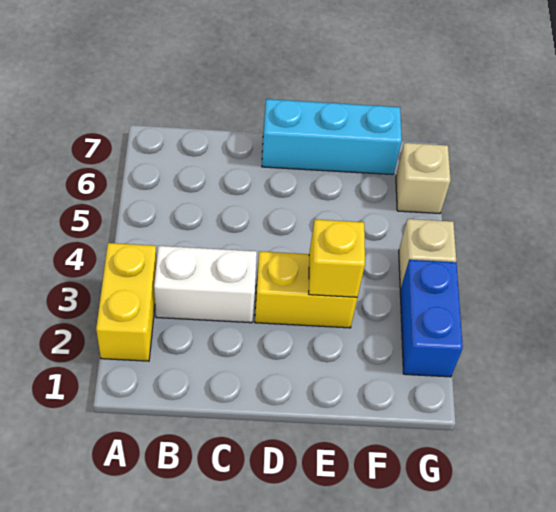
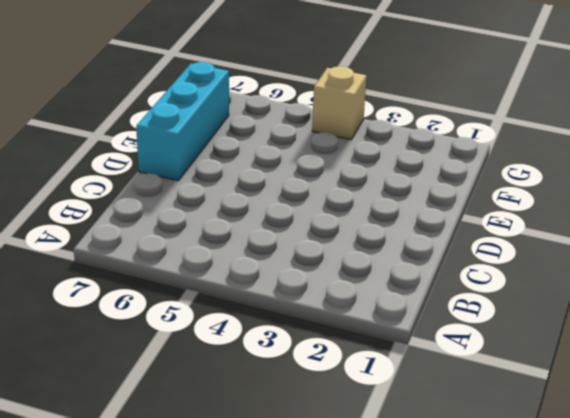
none -> yellow 1x2 brick [96,243,157,361]
none -> white 1x2 brick [154,246,257,323]

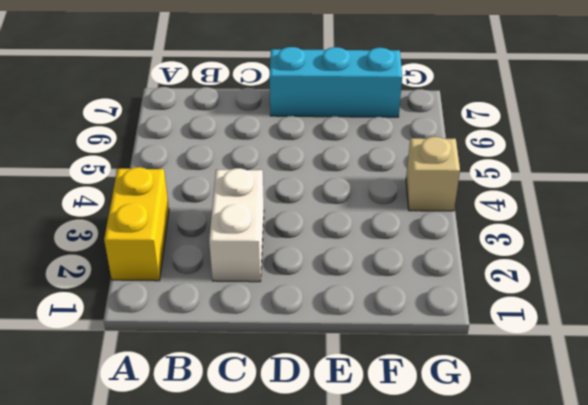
white 1x2 brick [209,168,264,282] -> white 1x2 brick turned to [154,246,257,323]
none -> yellow 1x2 brick [255,251,357,328]
none -> blue 1x2 brick [400,260,463,377]

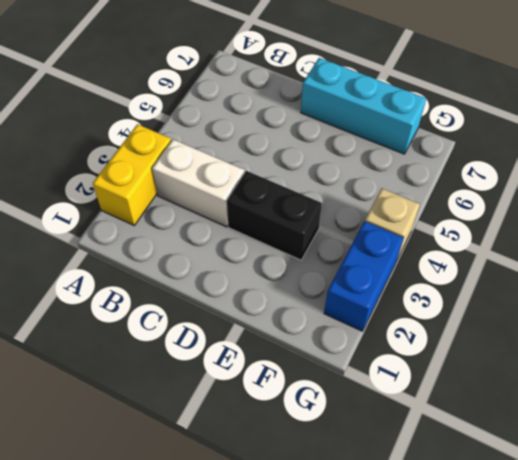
black 1x2 brick [227,171,322,260] -> yellow 1x2 brick [255,251,357,328]
none -> tan 1x1 brick [396,143,451,214]
none -> yellow 1x1 brick [309,219,365,297]

